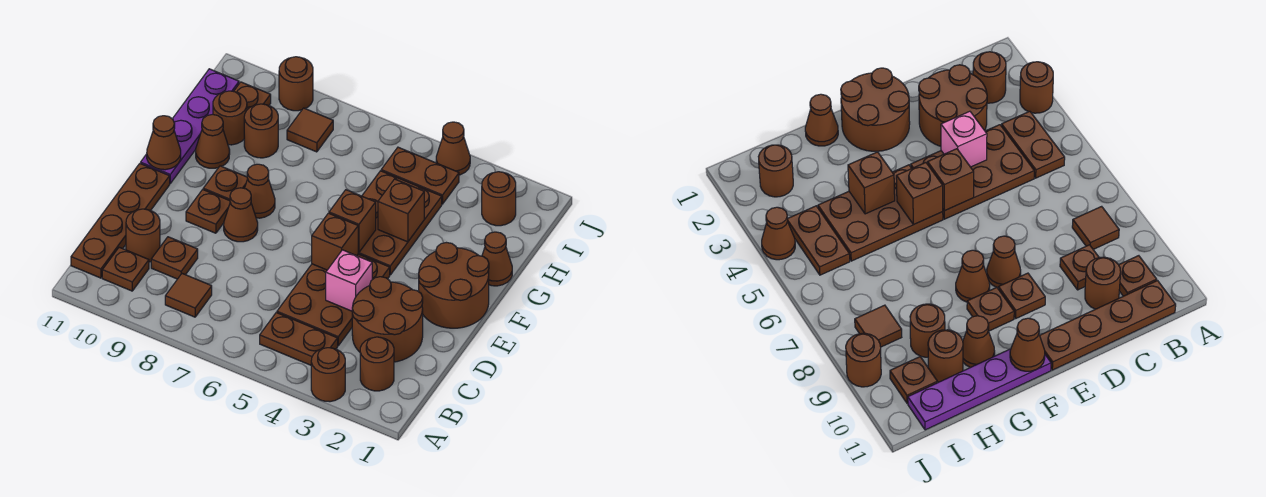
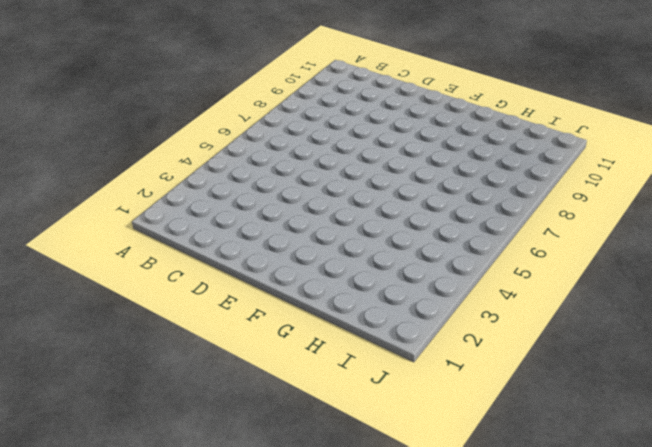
none -> brown 1x1 round brick [311,348,345,402]
none -> brown 1x1 round brick [360,337,394,391]
none -> brown 1x2 plate [260,313,338,365]
none -> brown 1x1 tile [165,274,212,317]

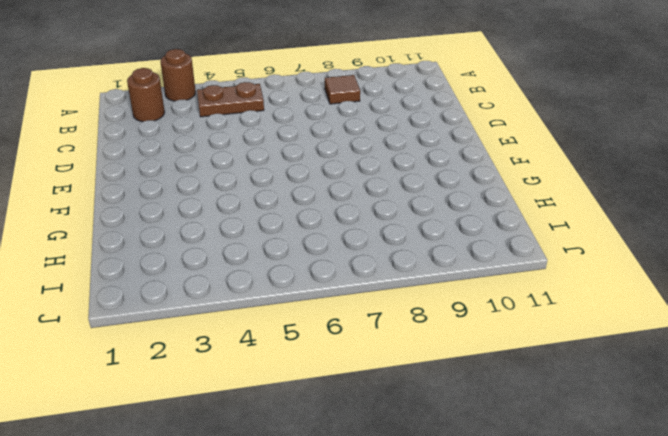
none -> brown 1x1 plate [102,247,149,291]
none -> brown 1x4 plate [71,163,170,278]
none -> brown 2x2 round brick [352,277,423,362]
none -> brown 2x3 plate [277,254,390,346]

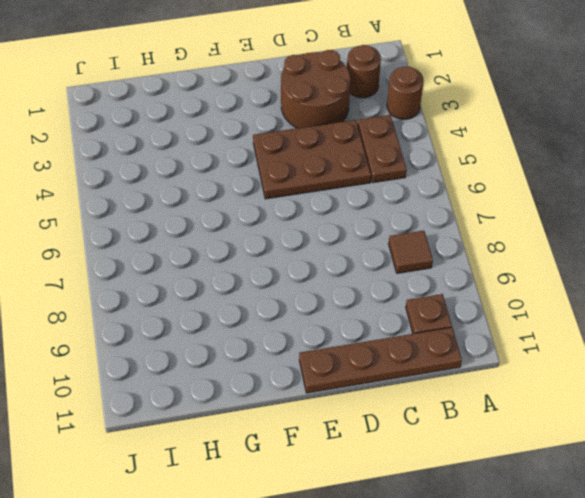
none -> brown 1x1 plate [151,237,198,279]
none -> brown 1x1 round brick [126,209,160,262]
none -> brown 2x2 round brick [419,243,489,328]
none -> brown 1x1 cone [224,188,258,242]

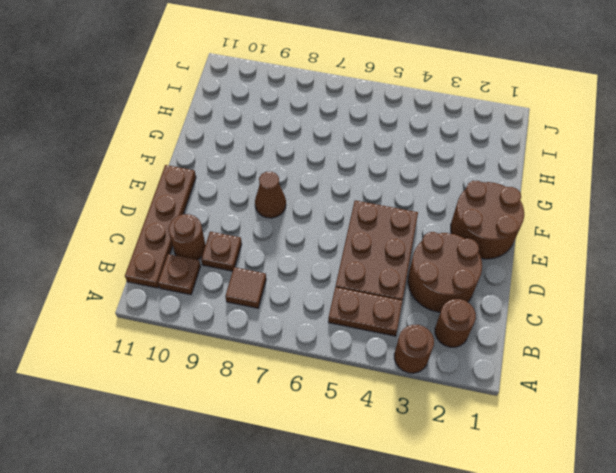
none -> brown 1x1 plate [186,190,230,233]
none -> brown 2x3 plate [358,171,442,275]
none -> brown 1x1 cone [245,164,275,218]
none -> brown 1x1 plate [203,166,248,201]

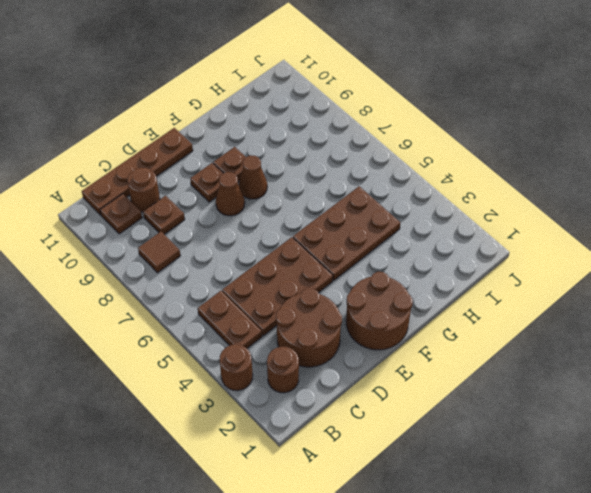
none -> purple 1x4 plate [141,69,239,183]
none -> brown 1x1 cone [482,232,512,286]
none -> brown 1x1 cone [196,114,230,168]
none -> brown 1x1 round brick [244,104,278,158]

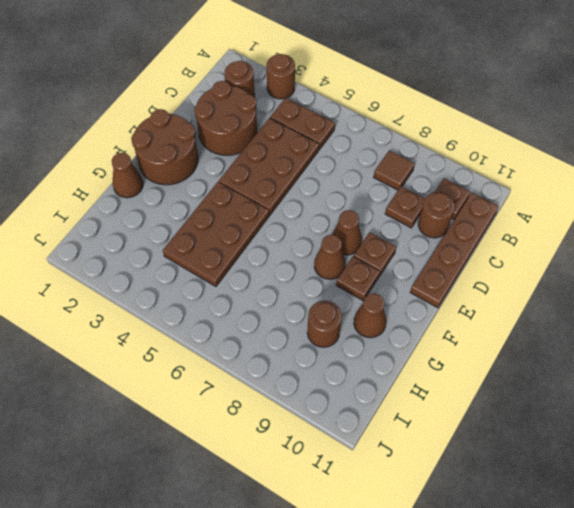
none -> purple 1x4 plate [141,69,239,183]
none -> brown 1x1 round brick [213,91,247,145]
none -> brown 1x1 round brick [482,172,516,226]
none -> brown 1x2 plate [381,147,459,204]

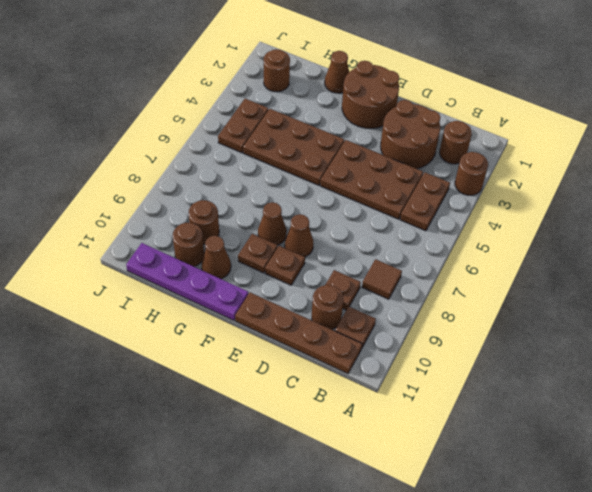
none -> brown 1x1 tile [287,108,333,152]
none -> brown 1x1 plate [234,82,271,110]
none -> brown 1x1 cone [436,122,470,175]
none -> brown 1x1 round brick [279,57,313,111]

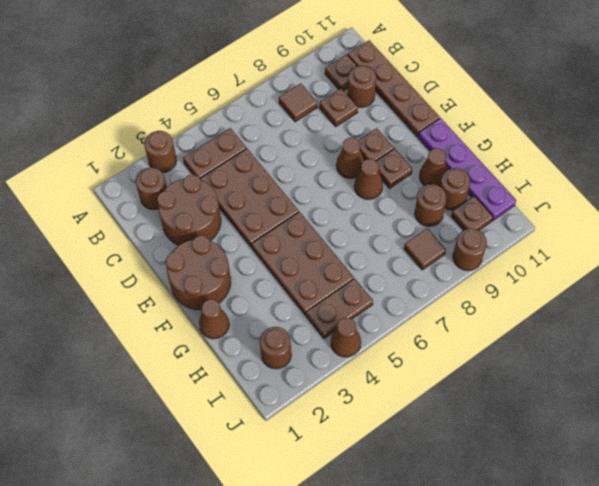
none -> pink 1x1 brick [326,250,372,311]
none -> brown 1x1 brick [312,213,359,270]
none -> brown 1x1 brick [329,190,376,252]
none -> brown 1x1 cone [147,116,181,170]

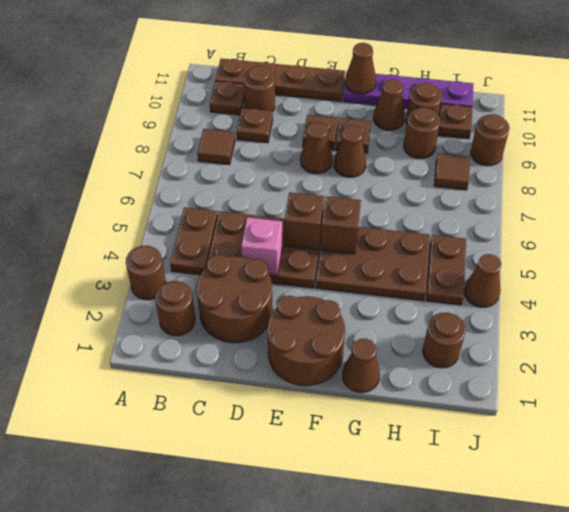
none -> brown 1x1 brick [378,179,424,242]

